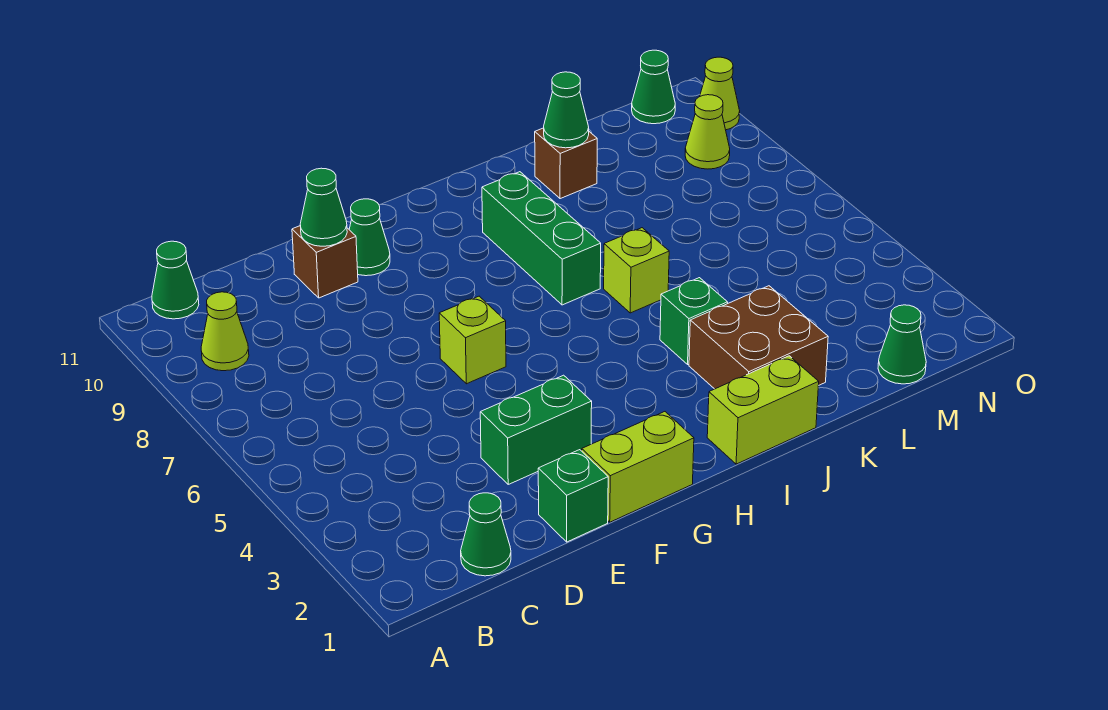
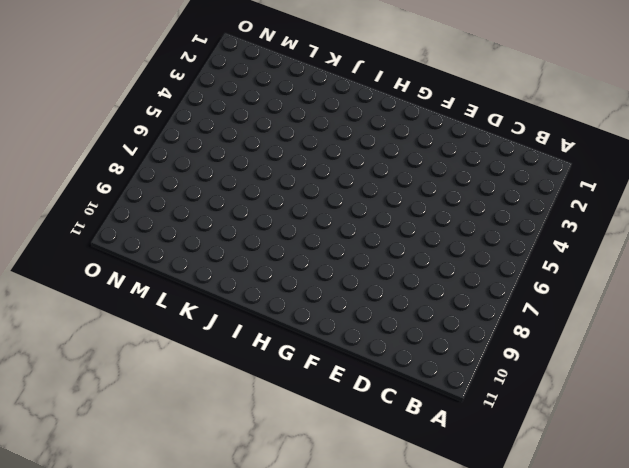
none -> lime 1x1 cone [201,292,249,371]
none -> green 1x1 cone [152,241,199,319]
none -> green 1x1 cone [461,493,511,576]

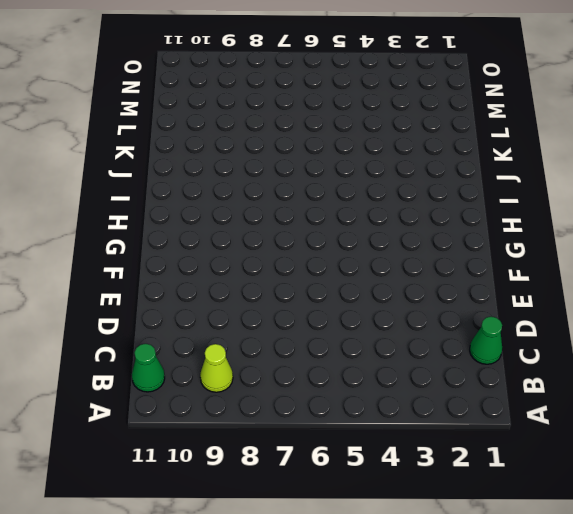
none -> green 1x1 brick [538,450,608,542]
none -> green 1x2 brick [480,375,592,484]
none -> brown 1x1 brick [292,226,358,298]

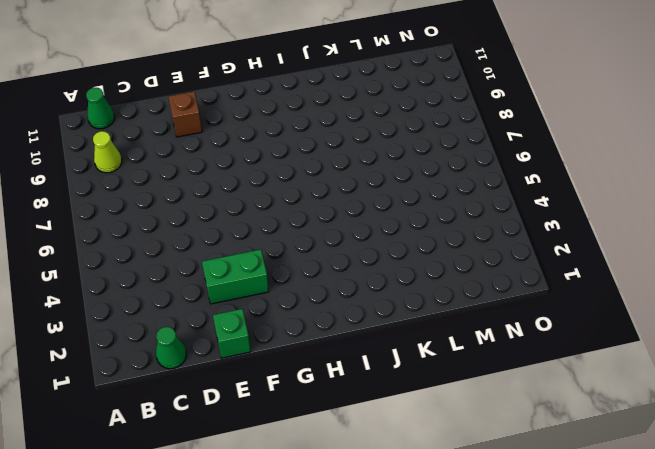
none -> lime 1x2 brick [582,412,694,522]
none -> lime 1x1 brick [439,296,506,384]
none -> green 1x1 cone [349,199,390,276]

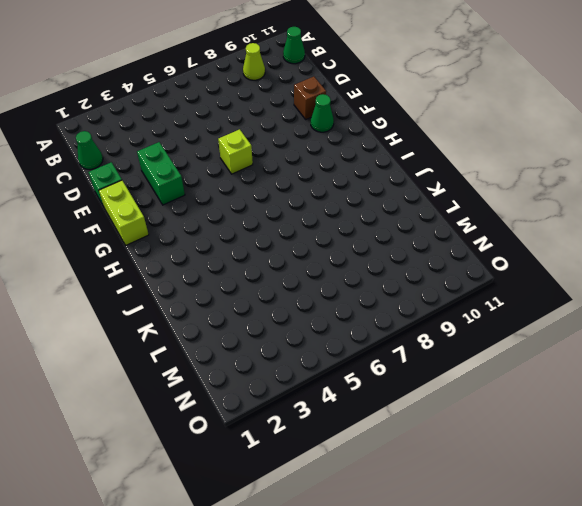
none -> lime 1x2 brick [707,356,819,464]
none -> green 1x3 brick [482,172,601,305]
none -> brown 2x2 brick [689,286,828,389]

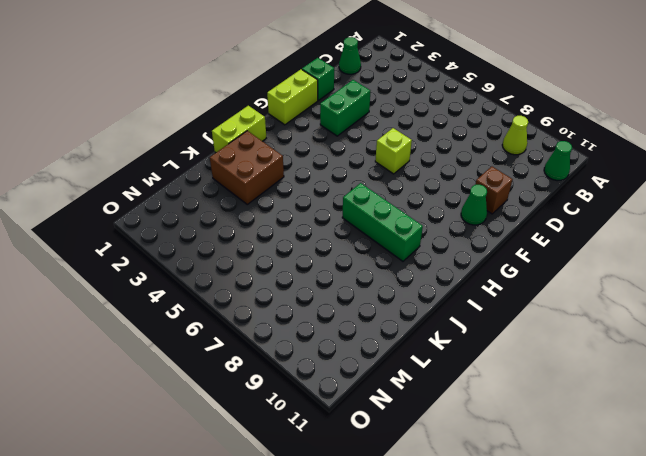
none -> green 1x1 brick [660,278,728,364]
none -> lime 1x1 brick [604,228,669,313]
none -> brown 1x1 brick [535,128,597,199]

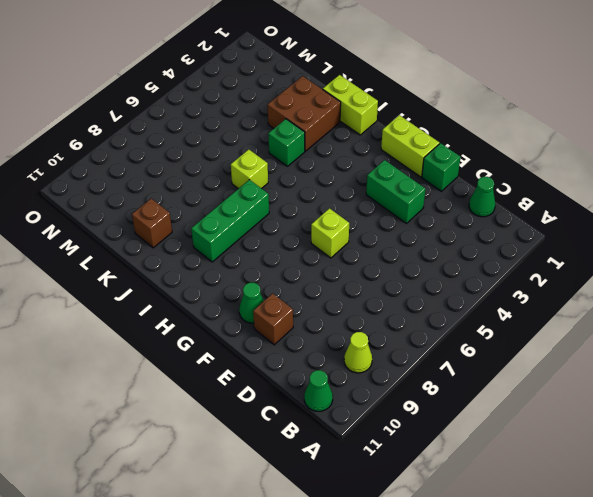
none -> green 1x1 cone [878,305,926,384]
none -> lime 1x1 cone [685,95,730,169]
none -> green 1x1 cone [632,50,675,124]

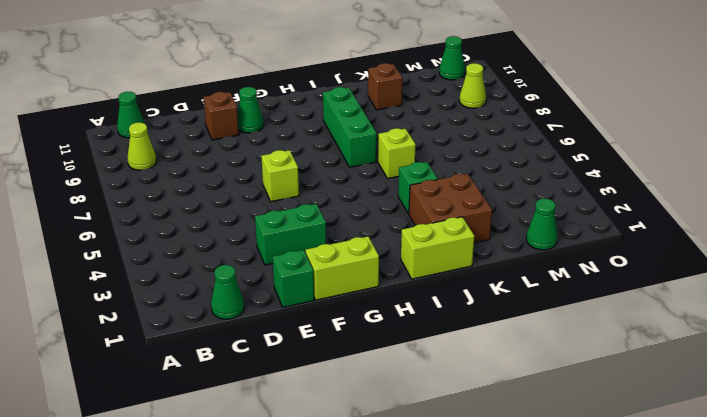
none -> lime 1x1 cone [700,57,740,130]
none -> green 1x1 cone [300,168,347,246]
none -> green 1x1 cone [544,72,589,148]

